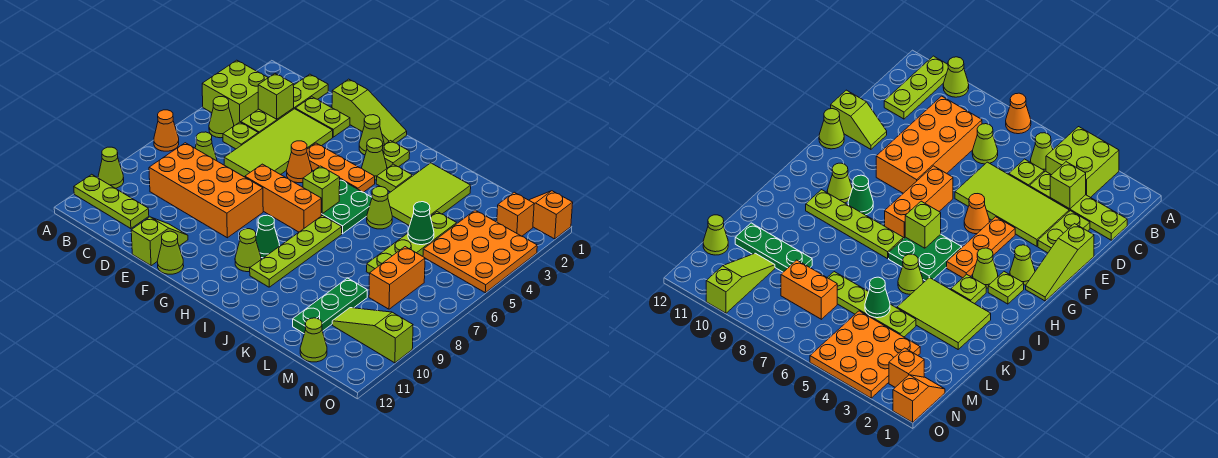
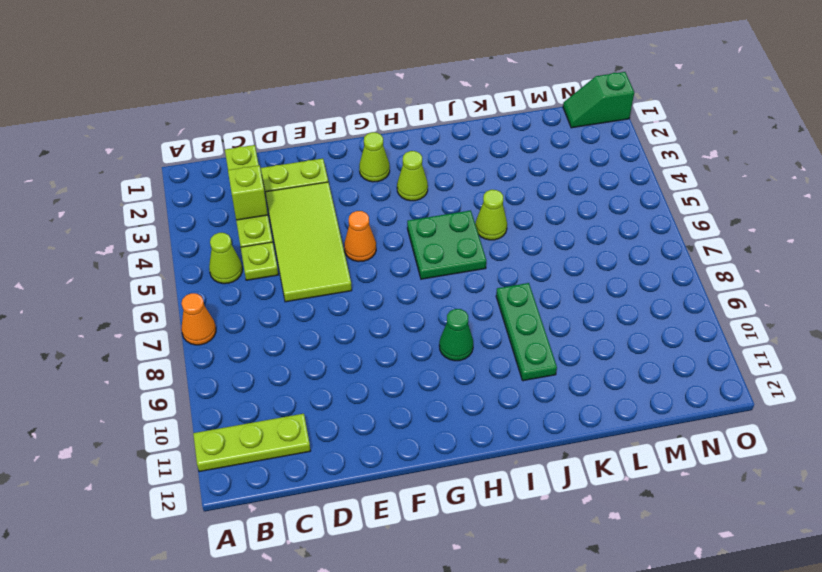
green 1x3 plate [496,283,557,381] -> green 1x3 plate moved to [293,278,367,333]
green 1x2 slope [563,72,634,128] -> orange 1x2 slope [529,191,573,239]
none -> lime 2x2 brick [202,60,268,126]
none -> lime 1x1 cone [98,147,124,189]
none -> lime 1x1 cone [195,132,217,161]
none -> orange 2x4 brick [149,143,263,238]

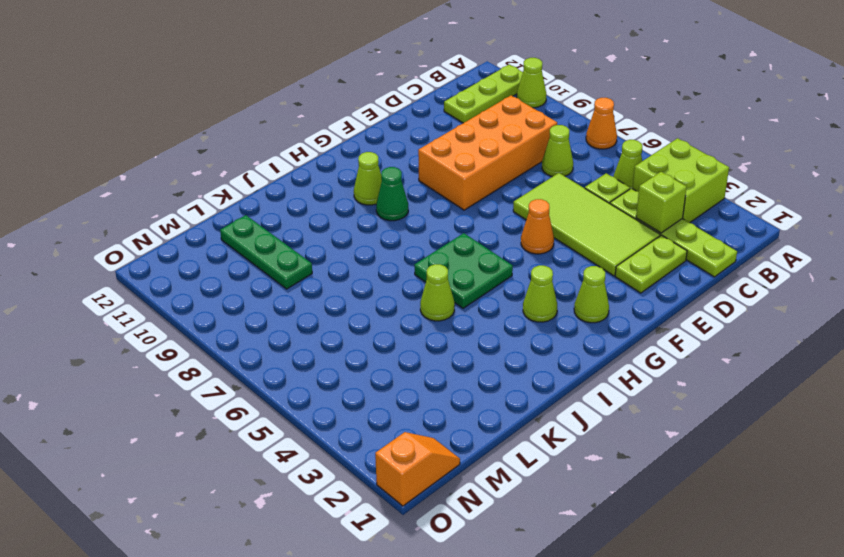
none -> lime 1x3 slope [332,79,407,144]
none -> lime 1x2 slope [131,217,188,266]
none -> orange 1x3 plate [307,143,375,192]
none -> orange 1x3 brick [245,164,321,232]

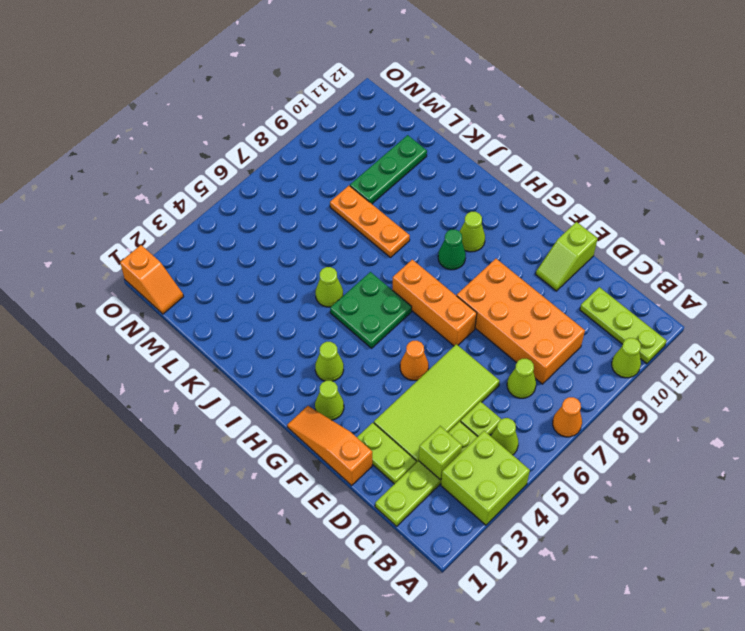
orange 1x3 slope [287,406,372,485] -> lime 1x3 slope [332,79,407,144]
orange 1x3 plate [330,186,410,257] -> orange 1x3 plate moved to [307,143,375,192]
none -> lime 1x1 cone [157,231,184,274]
none -> lime 1x1 plate [382,141,410,168]
none -> lime 1x1 plate [376,164,412,192]
none -> lime 1x4 plate [250,216,342,287]

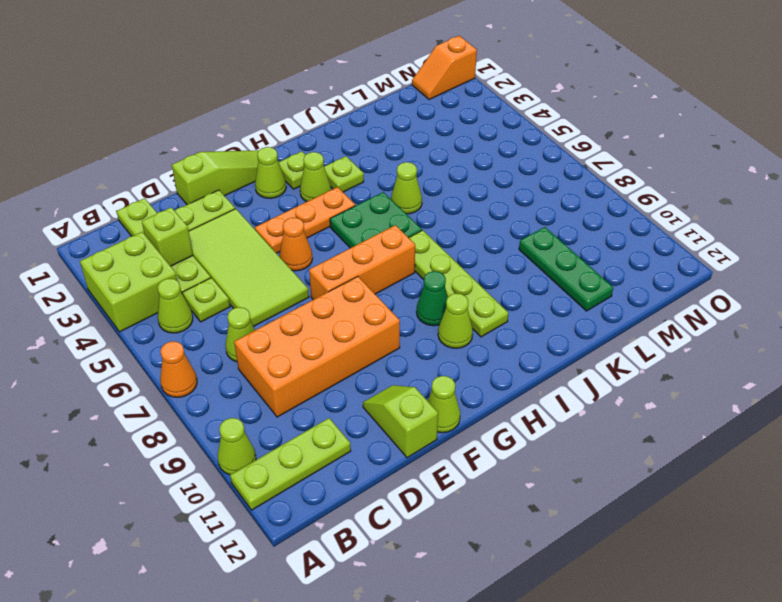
none -> lime 2x3 tile [388,163,471,226]
none -> lime 1x4 plate [366,212,457,274]
none -> orange 3x3 plate [423,210,537,293]
none -> orange 1x2 brick [369,247,425,309]

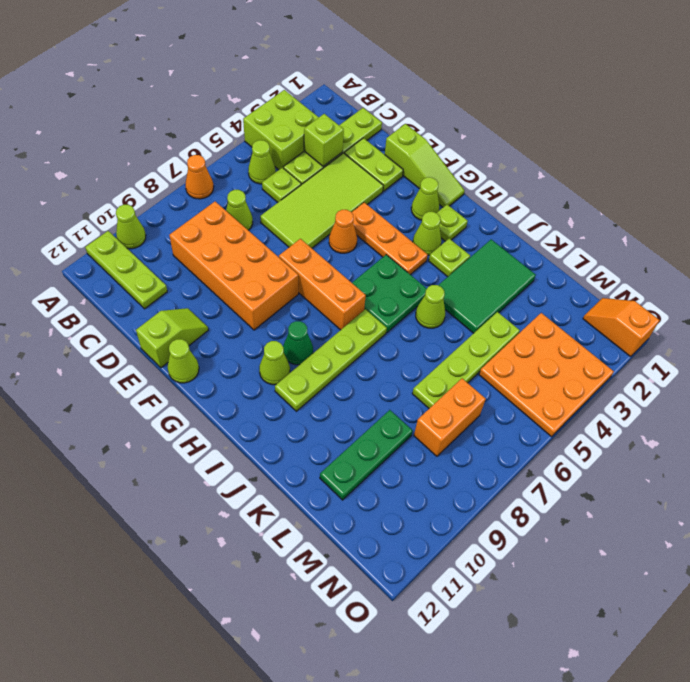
green 2x3 tile [438,239,536,333] -> lime 2x3 tile [388,163,471,226]
none -> lime 1x3 slope [332,308,413,363]
none -> lime 1x1 cone [300,318,327,362]
none -> orange 1x1 brick [497,192,534,236]
none -> lime 1x1 brick [303,166,340,214]

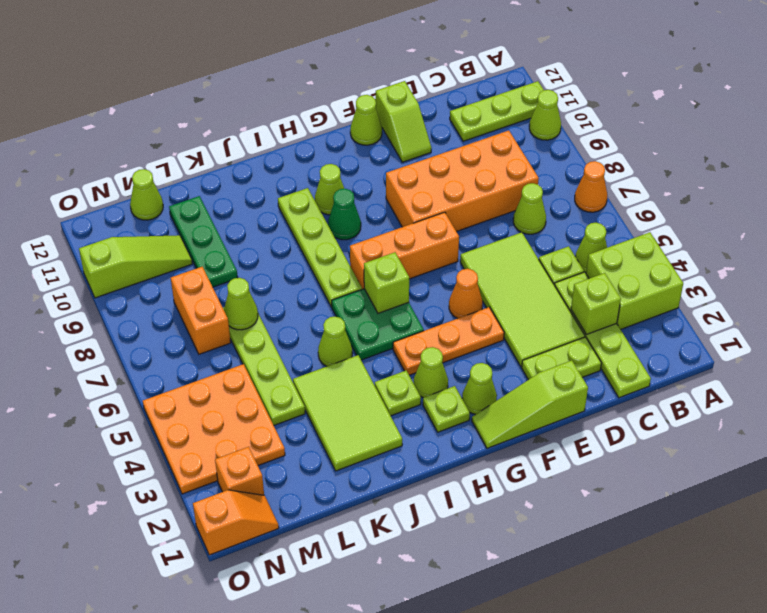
lime 1x1 cone [224,278,258,330] -> none
none -> green 1x1 cone [408,202,434,245]

